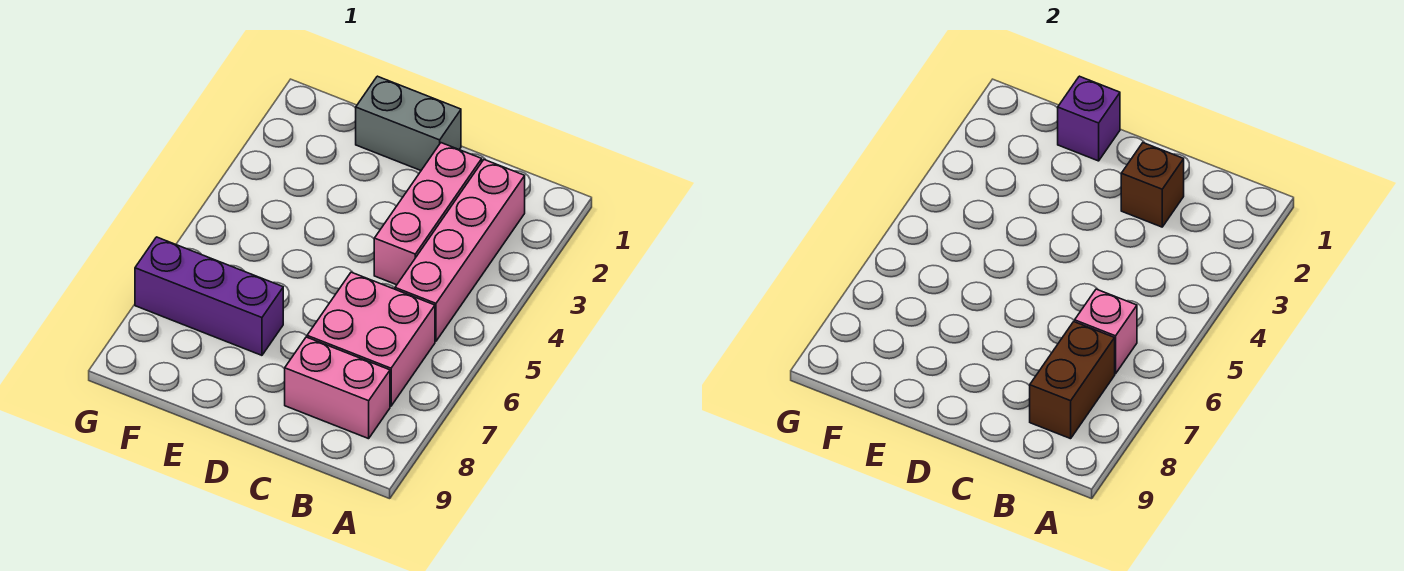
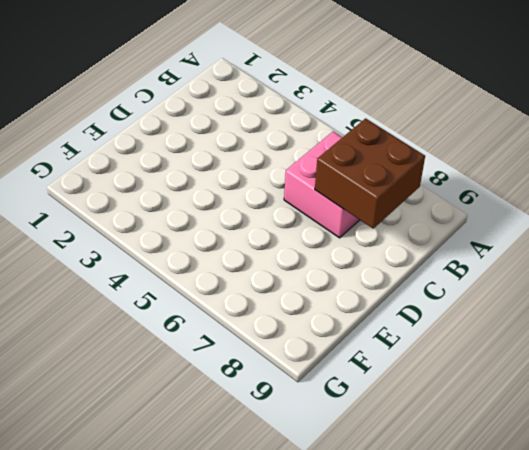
brown 2x2 brick [315,118,425,228] -> brown 1x2 brick [1030,322,1115,439]
none -> pink 1x4 brick [395,160,525,341]
none -> pink 1x2 brick [285,337,390,439]

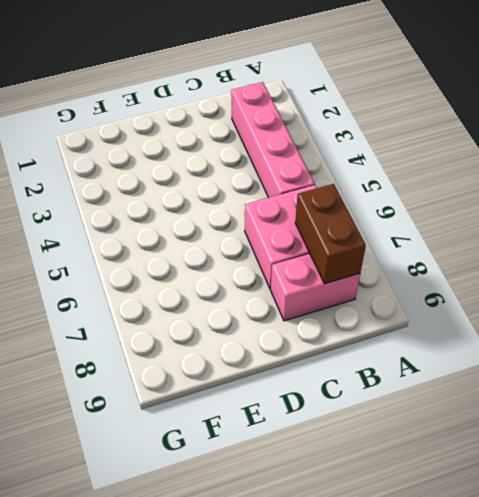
none -> pink 1x3 brick [374,143,482,285]
none -> grey 1x2 brick [356,76,461,170]

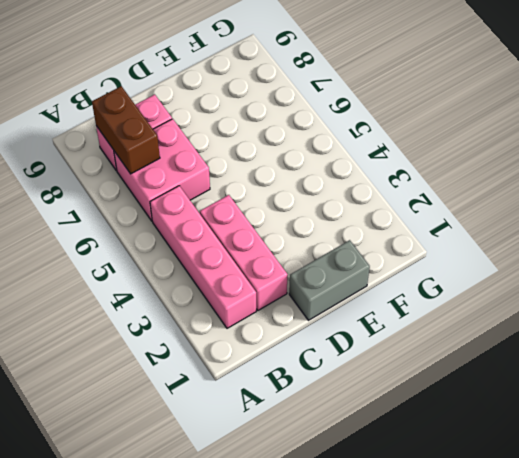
none -> purple 1x3 brick [135,237,283,355]
none -> pink 1x1 brick [1075,289,1137,374]

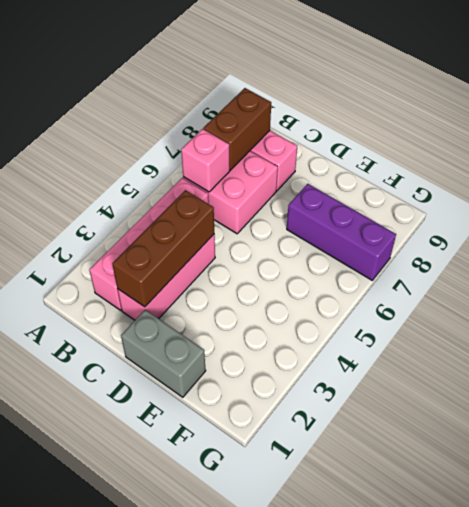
brown 1x3 brick [112,190,214,307] -> brown 1x1 brick [1121,143,1184,227]
none -> purple 1x1 brick [1058,76,1120,161]

